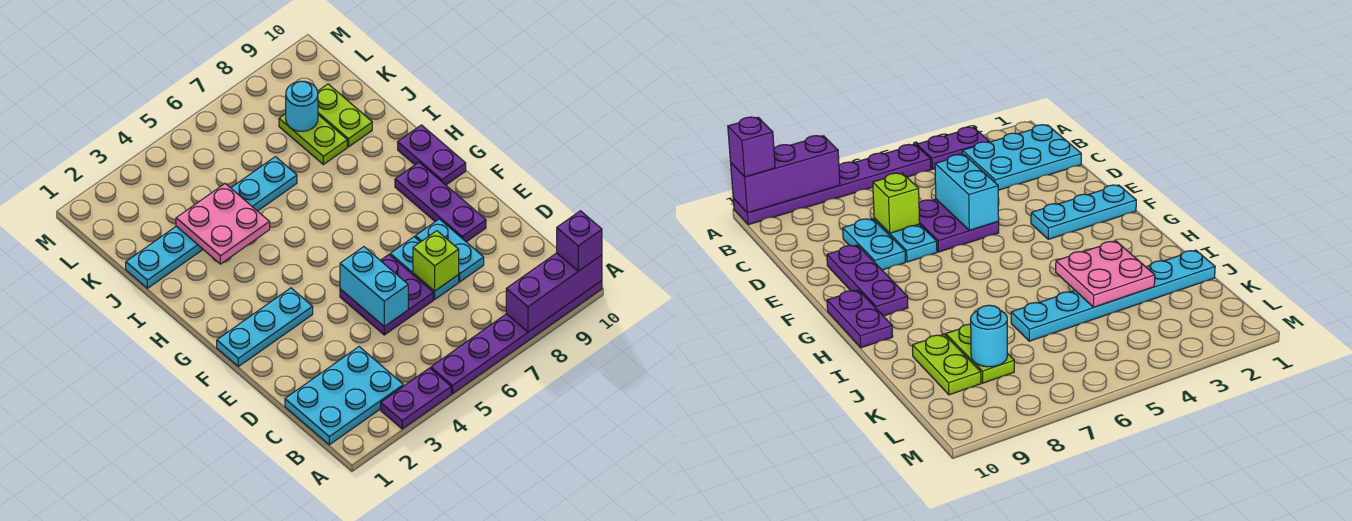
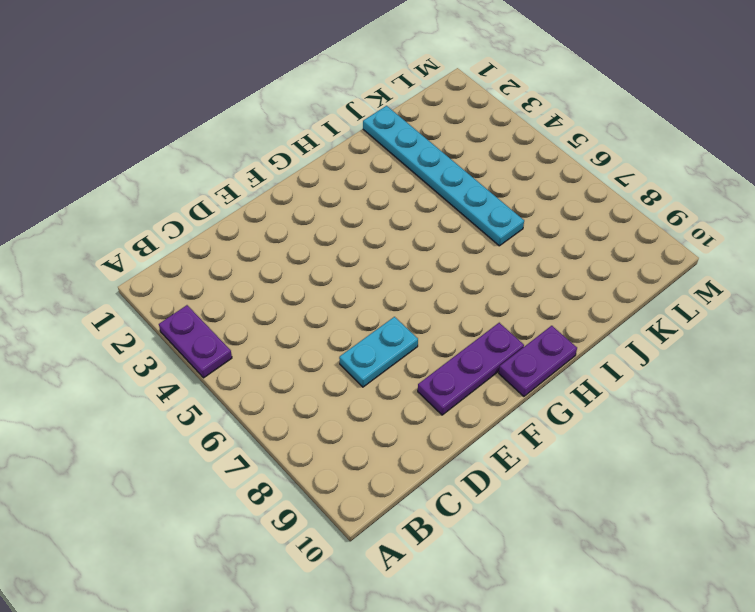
none -> purple 1x6 plate [431,281,602,394]
none -> cyan 2x3 plate [285,347,403,445]
none -> purple 2x2 plate [340,255,433,335]

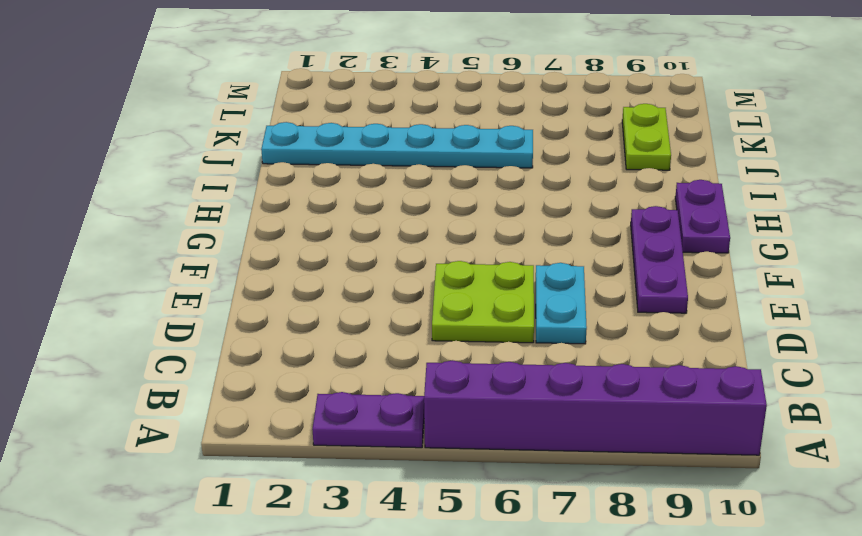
purple 1x6 brick [424,360,767,455] -> purple 1x6 plate [431,281,602,394]
lime 2x2 plate [432,261,534,343] -> purple 2x2 plate [340,255,433,335]
none -> cyan 2x3 plate [285,347,403,445]
none -> cyan 1x2 plate [415,219,484,282]
none -> cyan 1x3 plate [217,288,313,367]

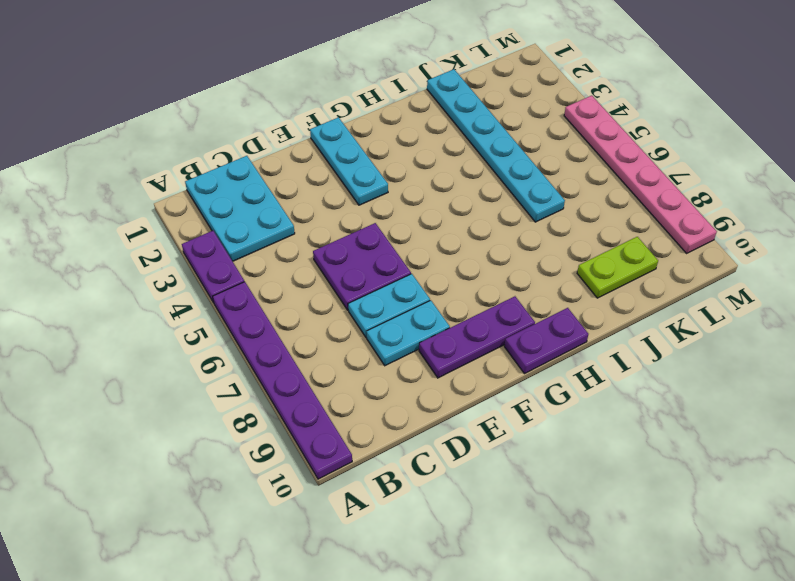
pink 1x6 plate [564,96,717,253] -> none
none -> lime 1x2 plate [279,114,347,165]
none -> purple 1x3 brick [506,253,602,332]
none -> cyan 1x2 brick [340,247,408,327]

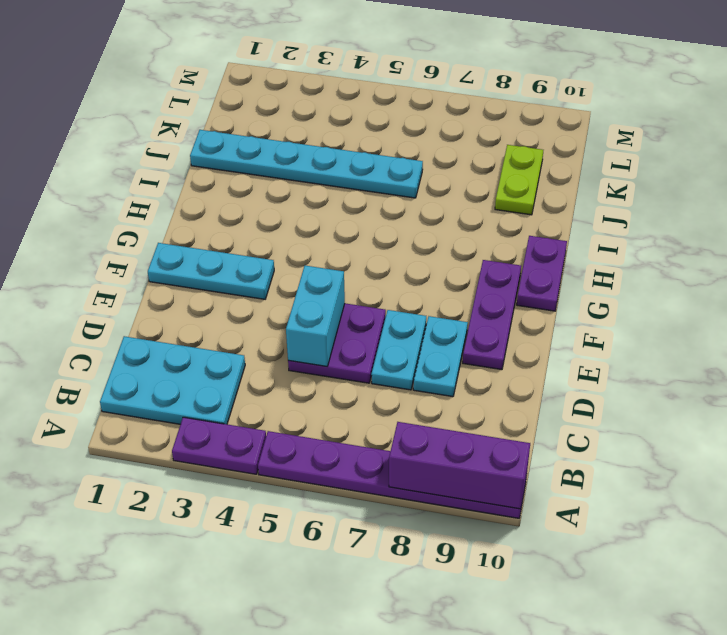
none -> lime 1x2 plate [279,114,347,165]
none -> lime 1x1 brick [413,231,459,291]
none -> pink 2x2 plate [176,184,270,264]

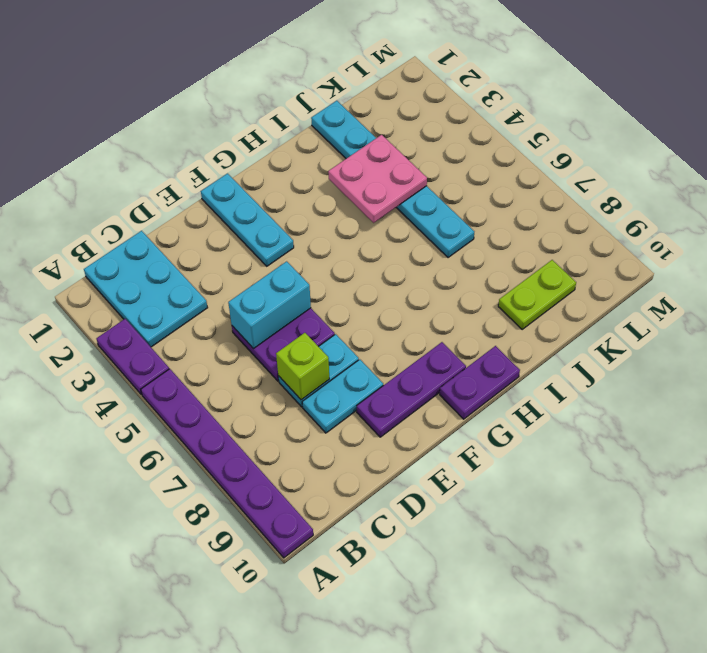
none -> lime 1x2 plate [279,114,347,165]
none -> purple 1x3 brick [506,253,602,332]
none -> cyan 1x1 round brick [286,81,318,131]

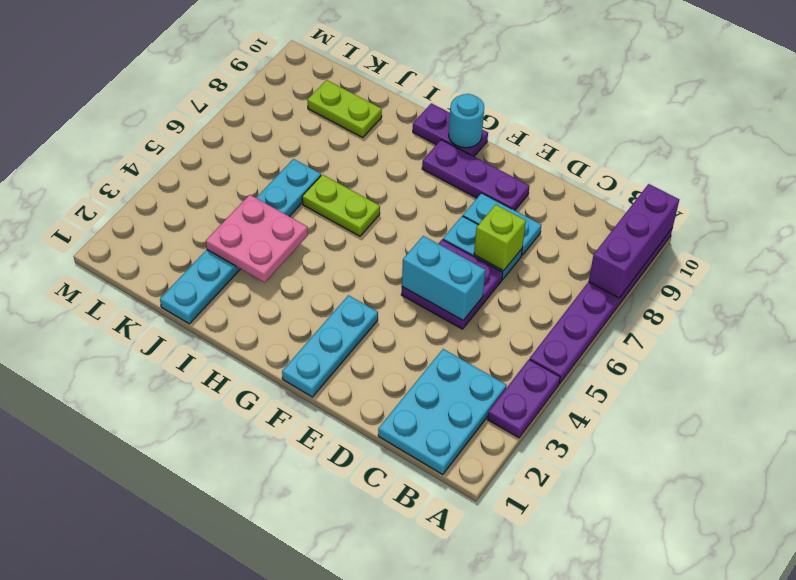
cyan 1x1 round brick [449,94,484,148] -> cyan 1x1 round brick moved to [286,81,318,131]
lime 1x2 plate [302,175,380,236] -> lime 1x2 plate moved to [279,114,347,165]
none -> purple 1x1 brick [557,211,602,271]

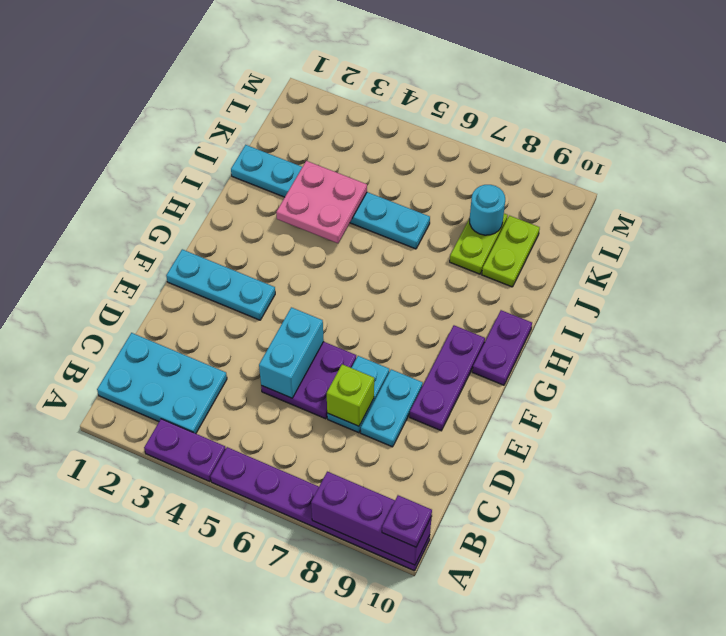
purple 1x1 plate [382,495,432,547] -> purple 1x1 brick [557,211,602,271]

